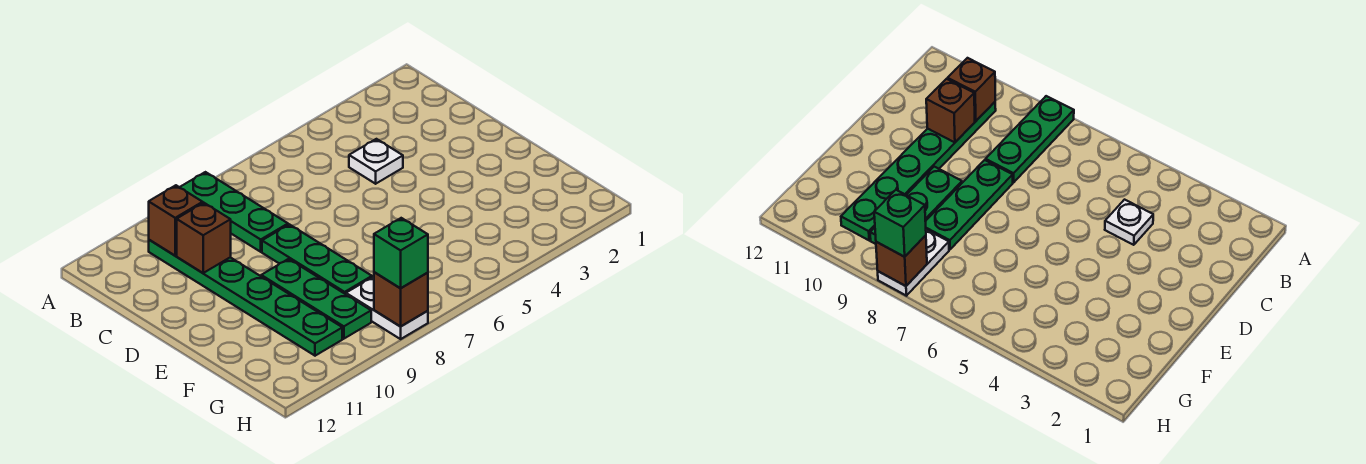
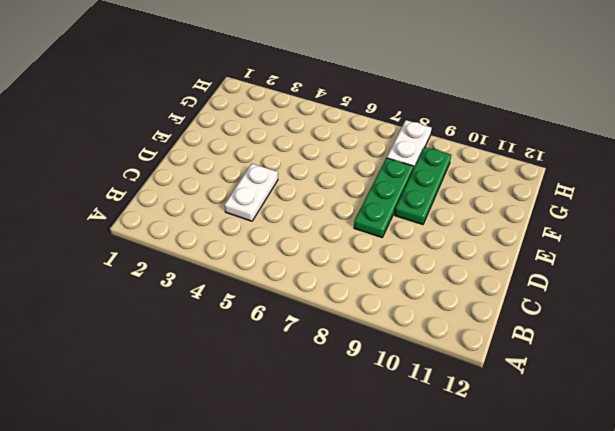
white 1x2 plate [225,164,278,221] -> white 1x1 plate [349,139,403,184]
none -> green 1x3 plate [180,172,288,252]
none -> green 1x6 plate [149,240,342,356]

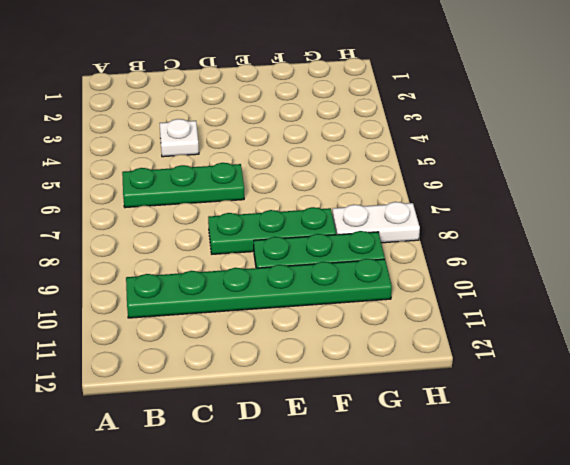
green 1x3 plate [122,163,244,208] -> green 1x3 plate moved to [180,172,288,252]
none -> brown 1x1 brick [149,185,203,255]
none -> brown 1x1 brick [177,203,231,273]

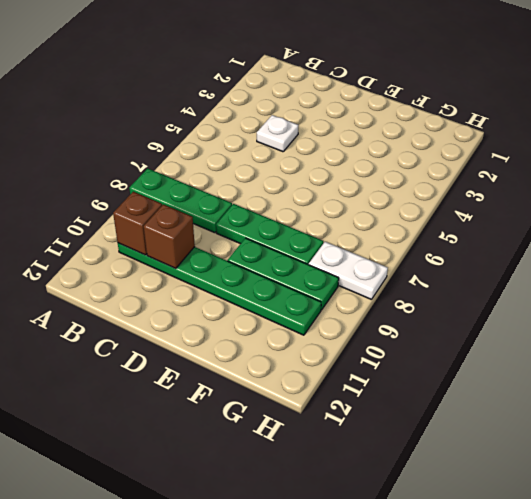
none -> brown 1x1 brick [374,272,428,326]
none -> green 1x1 brick [374,218,428,288]

